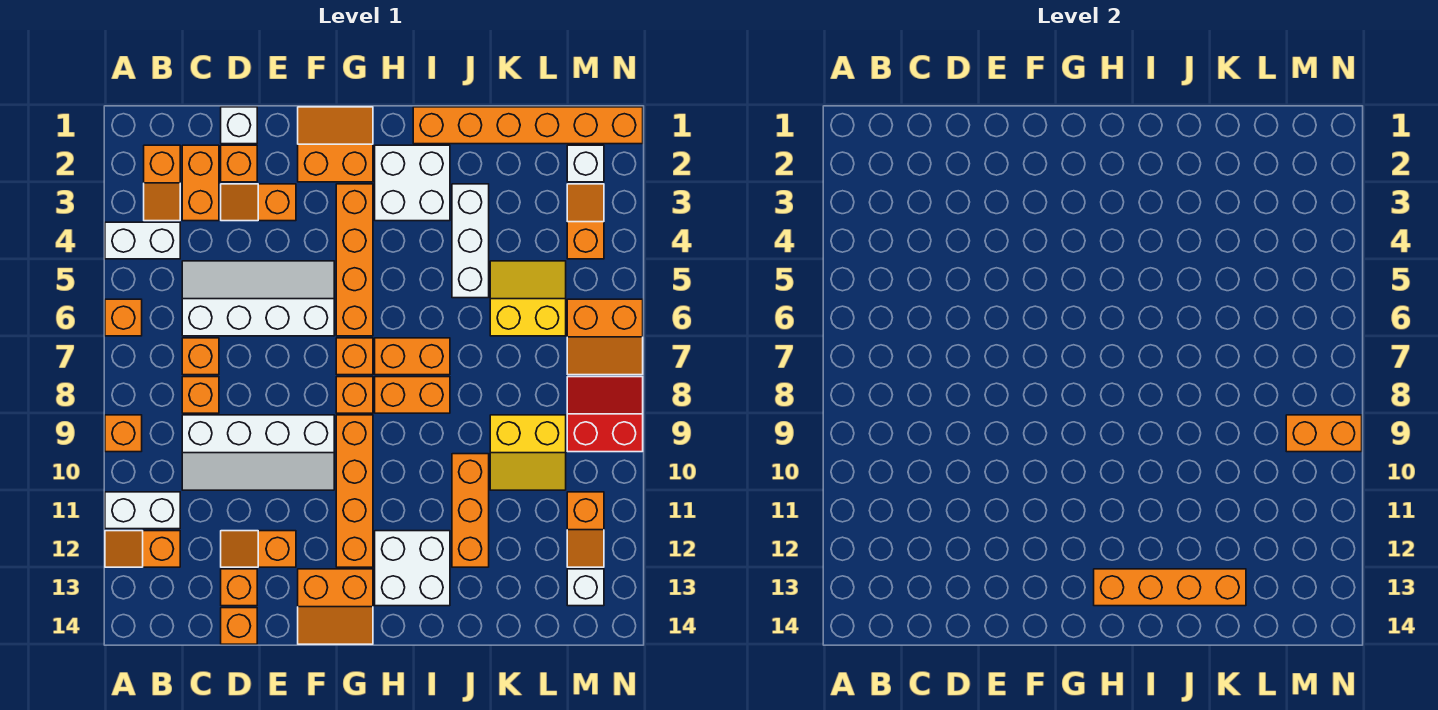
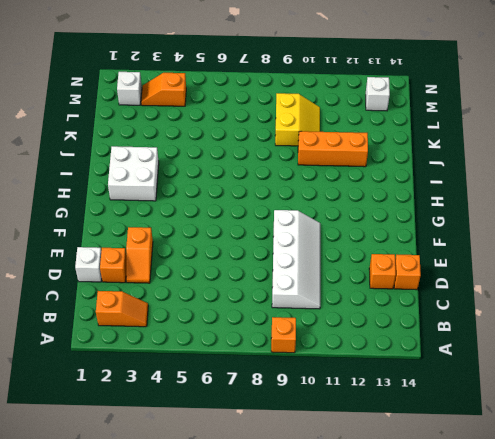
none -> white 1x2 brick [105,222,180,259]
none -> orange 1x1 brick [105,299,142,336]
none -> white 1x2 brick [105,492,180,529]
none -> orange 1x2 slope [105,531,180,567]

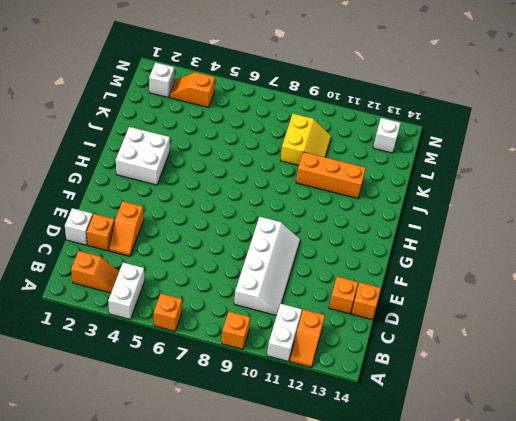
none -> orange 1x2 brick [182,145,219,221]
none -> white 2x4 slope [182,261,334,336]
none -> orange 1x1 brick [182,338,219,375]
none -> orange 1x1 brick [182,377,219,413]

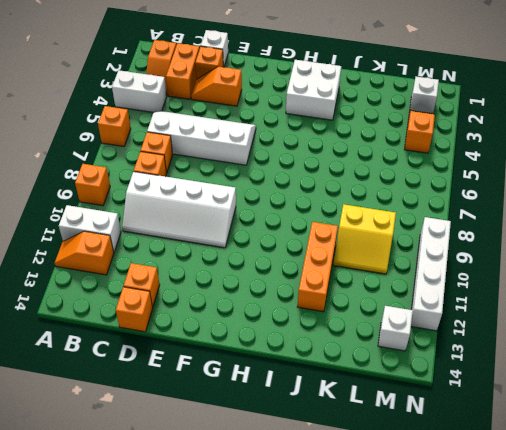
white 1x4 brick [411,217,451,331] -> red 2x2 slope [567,377,643,452]
none -> orange 1x2 slope [221,531,296,567]
none -> orange 2x2 slope [298,107,373,182]
none -> orange 2x2 slope [298,569,373,644]
none -> orange 1x4 brick [336,184,373,336]

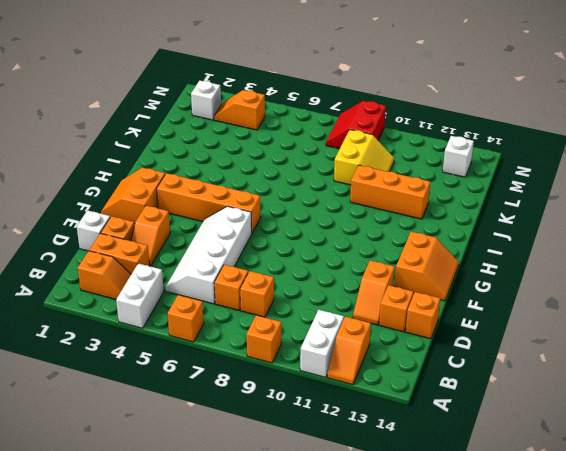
none -> white 2x4 slope [182,415,334,490]
none -> orange 1x1 brick [336,338,373,375]
none -> orange 1x1 brick [336,377,373,413]
none -> orange 1x4 brick [336,415,373,567]

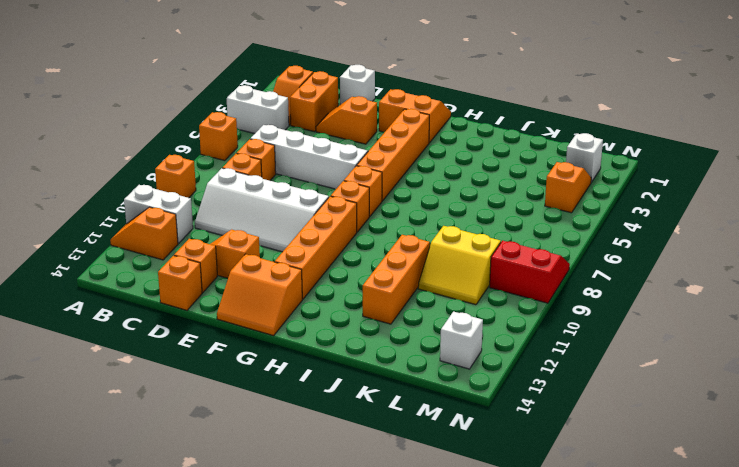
none -> orange 1x1 brick [221,145,257,182]
none -> white 2x2 brick [375,145,450,221]
none -> orange 1x2 brick [375,338,450,375]
none -> orange 1x2 brick [375,377,450,413]

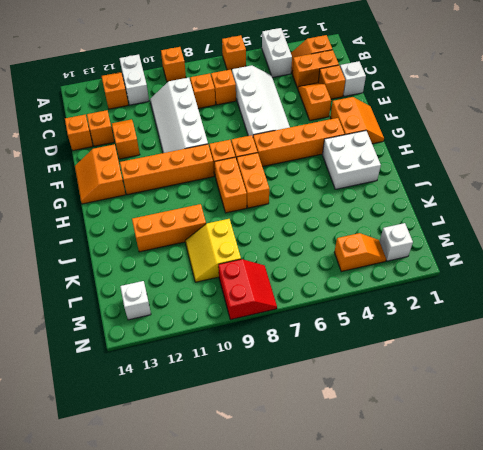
none -> white 2x2 brick [375,531,450,606]
none -> orange 1x6 brick [413,107,643,144]
none -> white 1x3 brick [452,184,489,298]
none -> yellow 2x2 slope [490,261,566,336]

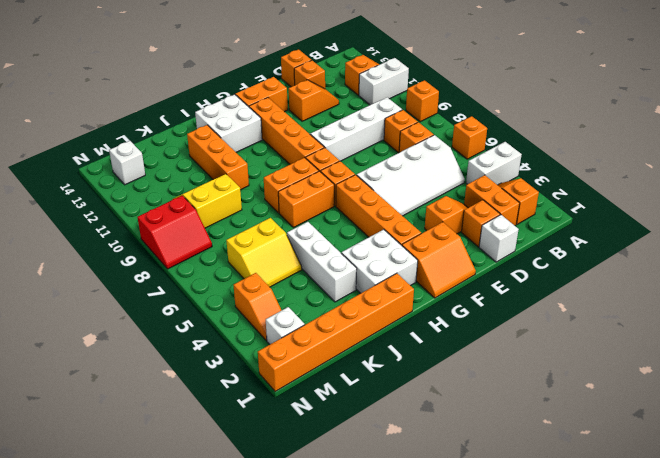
none -> orange 2x2 slope [567,299,643,375]
none -> orange 1x2 slope [567,492,604,567]
none -> orange 1x4 brick [1094,569,1246,606]
none -> orange 1x2 brick [1286,415,1362,452]

